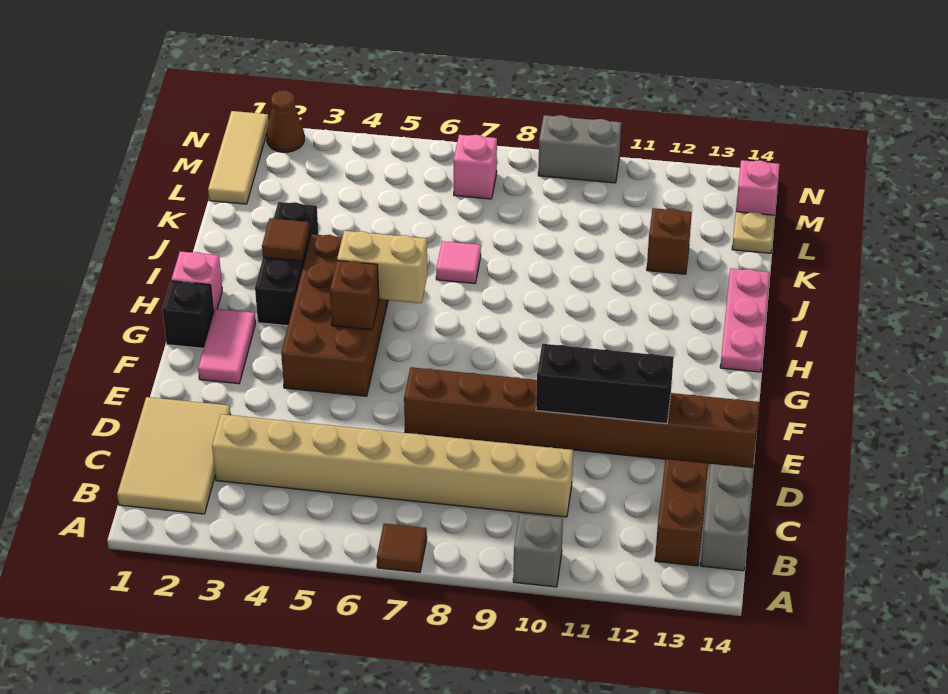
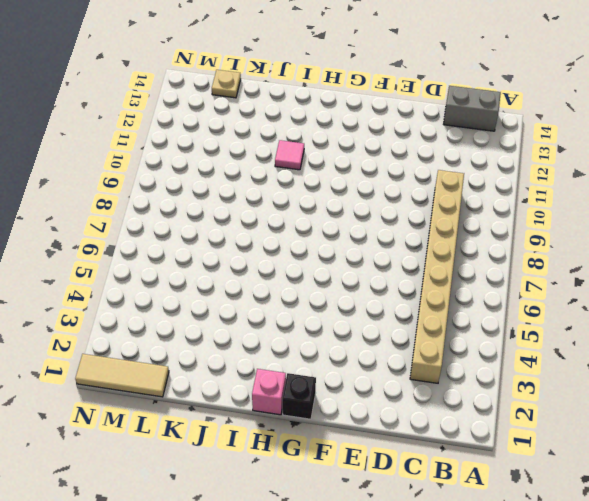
pink 1x1 tile [275,140,304,170] -> pink 1x1 tile moved to [436,241,481,284]
none -> brown 1x1 tile [377,523,427,572]
none -> grey 1x1 brick [513,514,563,587]
none -> tan 2x3 tile [117,397,231,514]

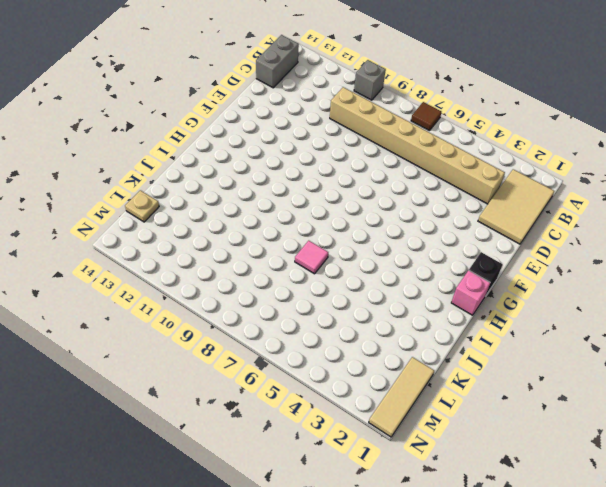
none -> brown 1x2 brick [655,459,708,566]
none -> brown 1x8 brick [404,367,759,468]
none -> pink 1x2 tile [198,309,255,384]

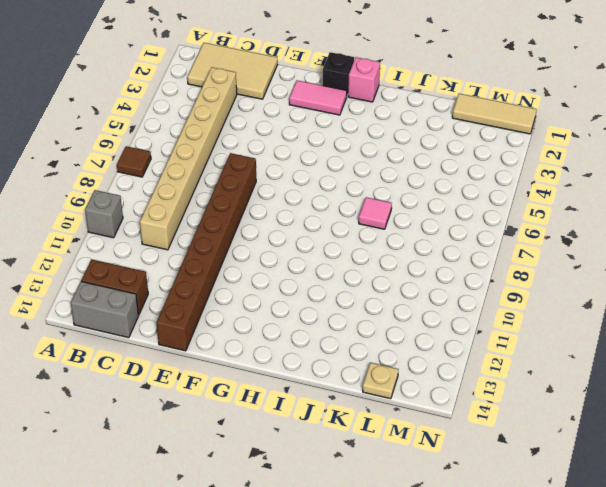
none -> brown 2x4 brick [281,234,388,396]
none -> black 1x3 brick [255,202,319,326]
none -> pink 1x3 plate [720,268,770,372]

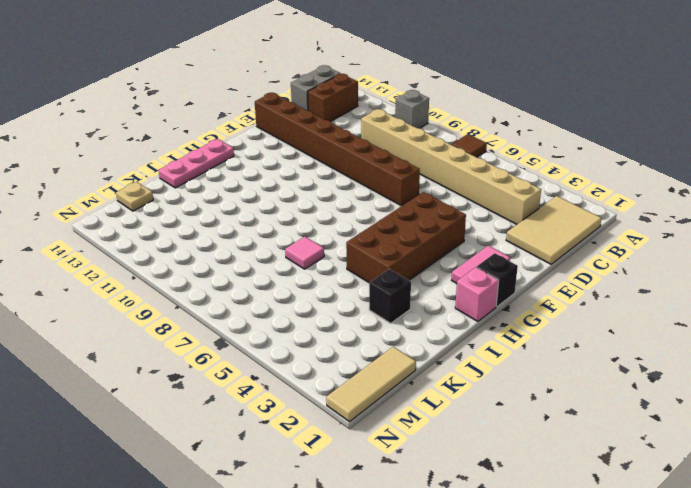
black 1x1 brick [369,269,411,323] -> black 1x3 brick [255,202,319,326]
none -> brown 1x1 brick [647,208,692,274]
none -> pink 1x1 brick [454,135,497,199]
none -> pink 1x1 brick [736,160,780,215]

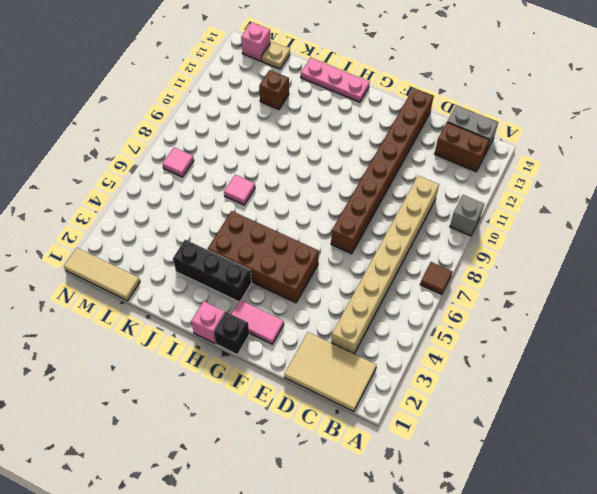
pink 1x1 tile [162,147,194,177] -> pink 1x1 brick [454,135,497,199]
none -> brown 1x1 cone [267,90,304,152]
none -> grey 1x2 brick [538,115,621,183]
none -> black 1x3 brick [536,344,674,424]

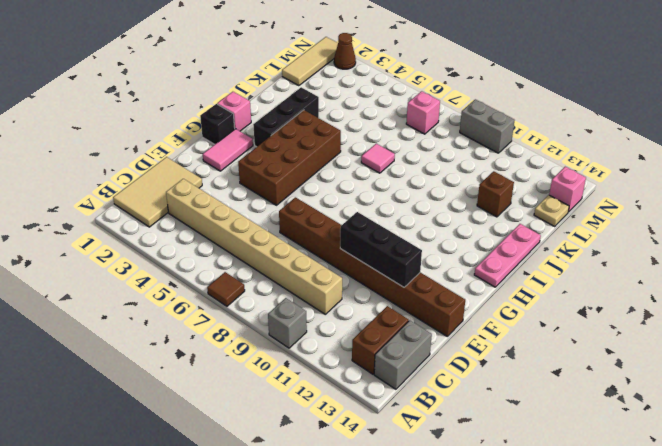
none -> brown 1x1 brick [330,261,379,330]
none -> tan 1x2 brick [337,231,428,303]
none -> brown 1x1 tile [262,218,310,261]

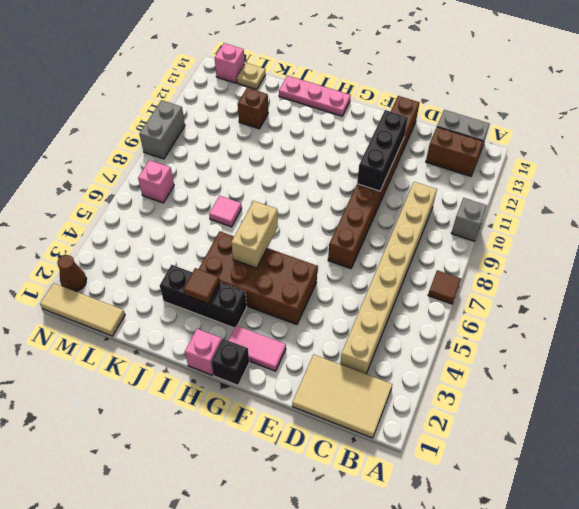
none -> brown 1x1 brick [330,261,379,330]

